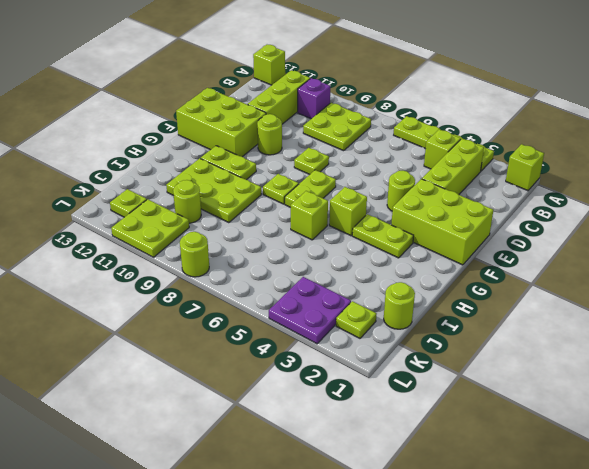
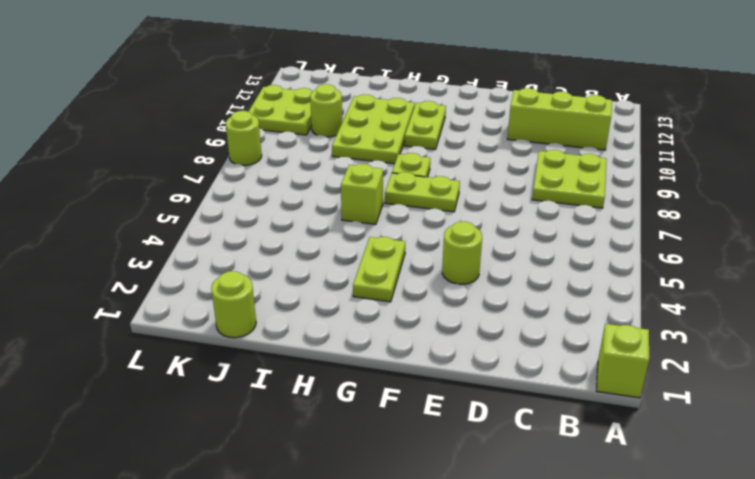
none -> lime 1x4 plate [394,116,494,171]
none -> lime 1x1 brick [253,45,285,85]
none -> lime 1x3 brick [422,139,484,195]

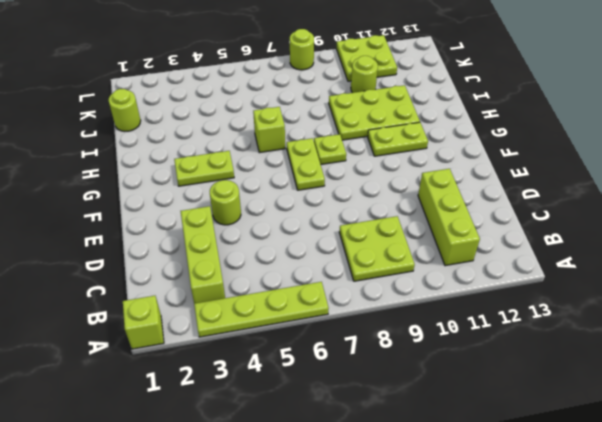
none -> lime 1x1 brick [253,45,285,85]
none -> lime 1x1 brick [424,130,461,169]
none -> purple 1x1 brick [298,78,330,119]

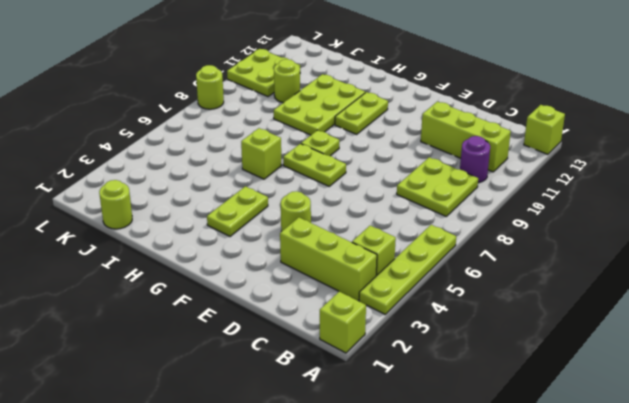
purple 1x1 round brick [460,136,490,183] -> purple 1x1 brick [298,78,330,119]
none -> lime 2x3 brick [391,179,493,265]
none -> lime 1x1 plate [294,148,329,175]
none -> lime 1x1 round brick [257,114,282,155]

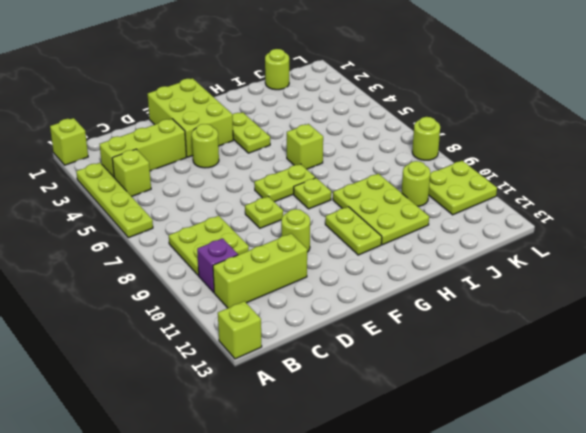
none -> lime 2x3 brick [176,88,266,157]
none -> lime 1x1 brick [329,187,367,236]
none -> lime 1x1 plate [336,301,376,338]

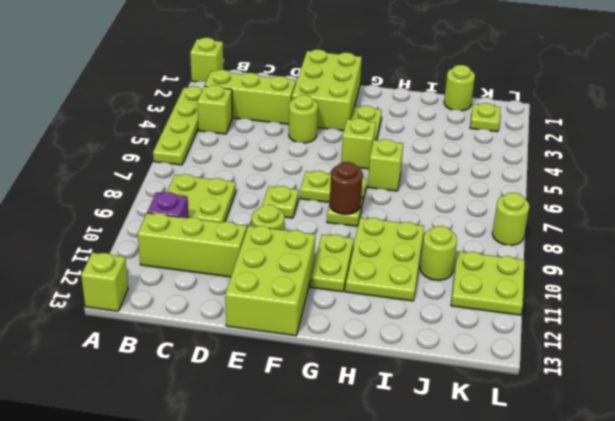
brown 1x1 round brick [330,162,363,214] -> none
none -> purple 2x2 plate [269,277,351,344]
none -> lime 1x1 plate [110,189,147,217]

